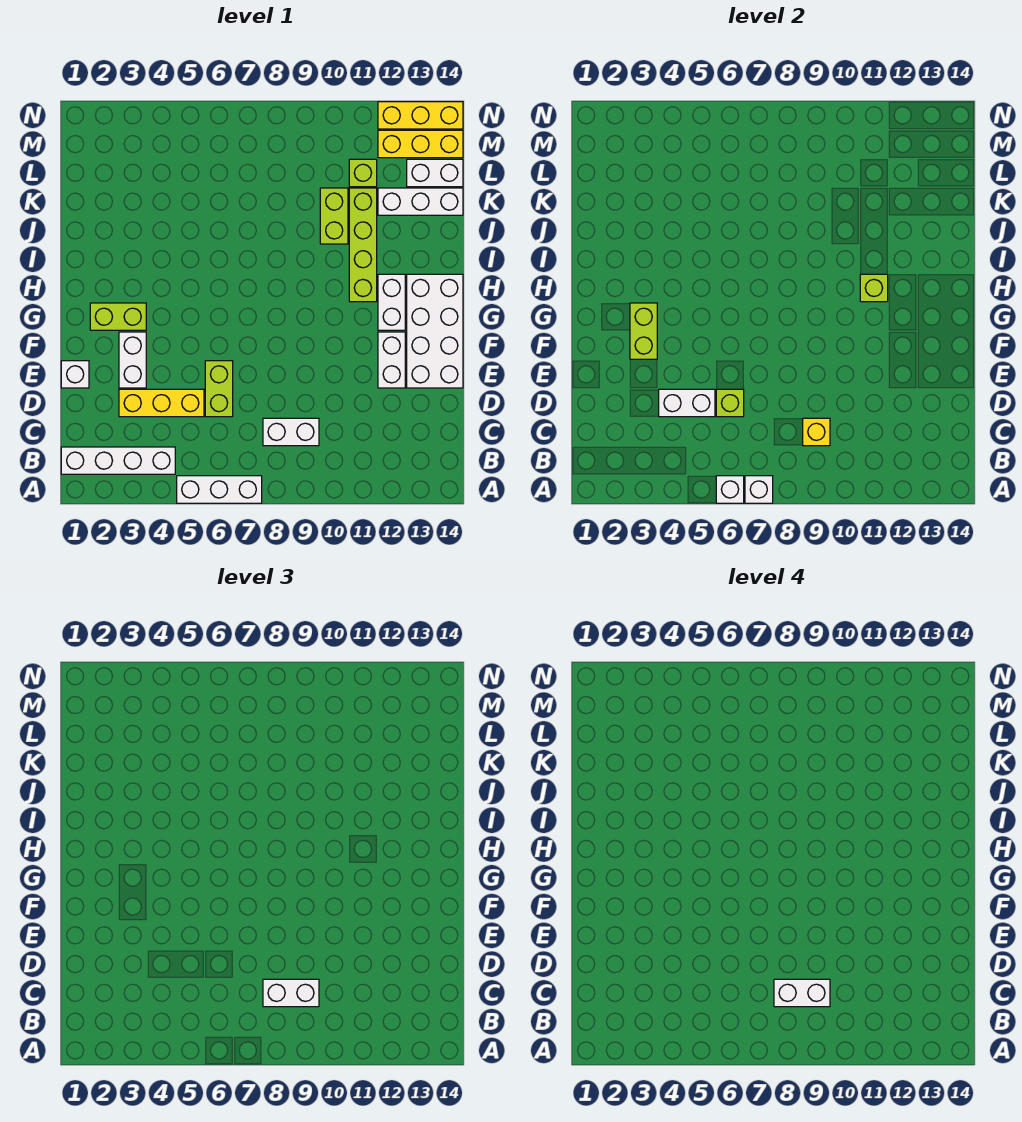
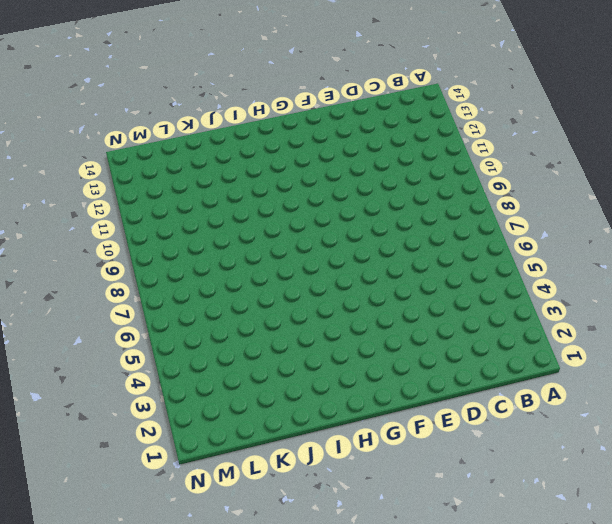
none -> white 1x3 brick [177,476,262,503]
none -> white 1x4 brick [61,447,175,474]
none -> white 1x2 brick [263,418,319,446]

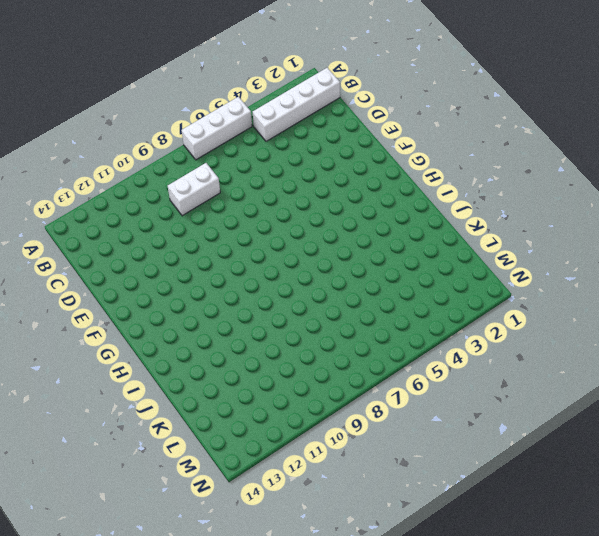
none -> yellow 1x3 brick [119,389,204,417]
none -> lime 1x2 brick [205,361,233,417]
none -> white 1x1 brick [61,361,89,388]

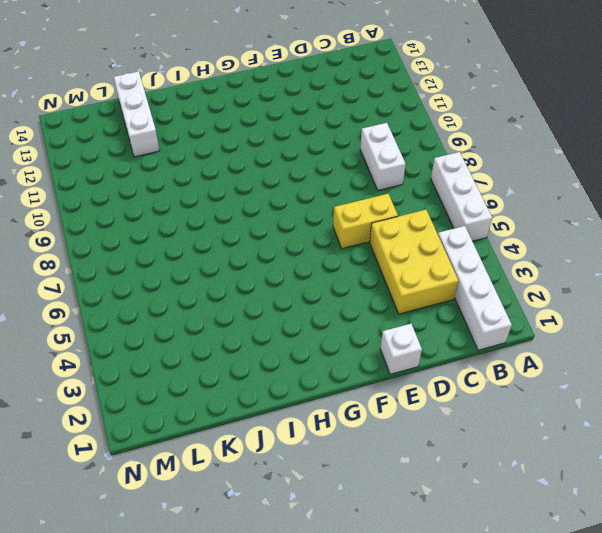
yellow 2x3 brick [370,210,458,314] -> yellow 1x3 brick [119,389,204,417]
yellow 1x2 brick [333,194,398,249] -> lime 1x2 brick [205,361,233,417]
none -> white 1x2 brick [119,332,146,388]
none -> white 1x2 brick [378,332,405,388]
none -> white 2x4 brick [407,274,463,388]

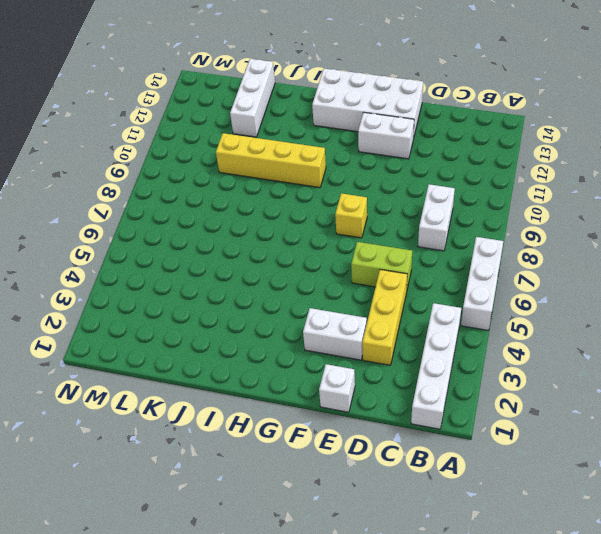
yellow 1x1 brick [335,193,367,238] -> yellow 1x1 brick moved to [803,418,830,446]
yellow 1x4 brick [216,133,326,188] -> lime 1x2 brick [320,188,348,244]
none -> lime 1x2 brick [90,303,146,330]
none -> white 1x2 brick [378,274,405,330]
none -> lime 1x4 brick [349,188,377,302]

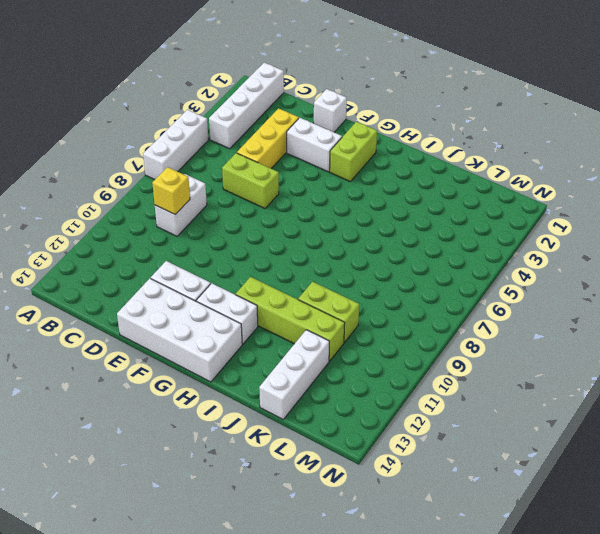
none -> lime 1x1 brick [349,159,377,187]
none -> white 1x2 brick [407,159,463,187]
none -> yellow 1x3 brick [378,130,463,158]

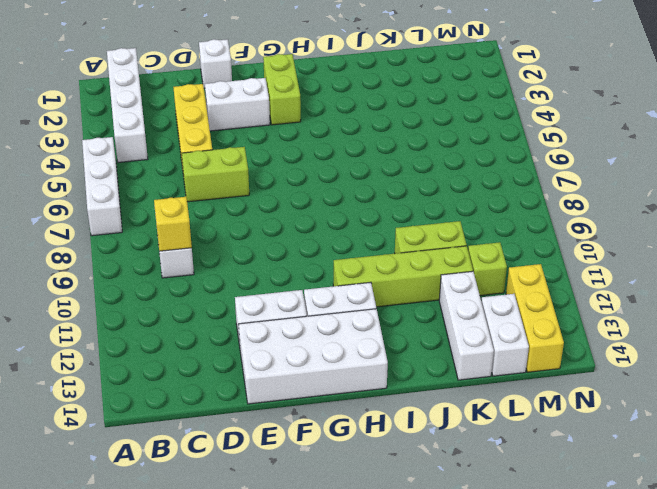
none -> yellow 1x3 brick [378,102,463,129]
none -> white 1x1 brick [716,476,744,503]
none -> white 1x1 brick [745,476,773,503]

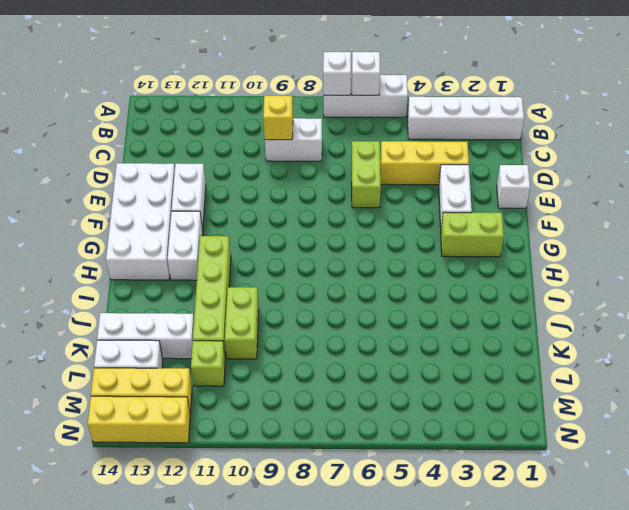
none -> white 1x2 brick [659,389,715,417]
none -> lime 1x1 brick [716,389,744,417]
none -> lime 1x2 brick [630,303,657,359]

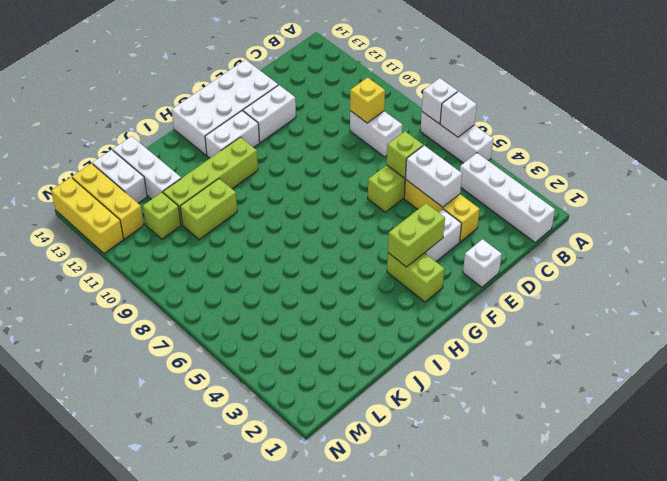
none -> lime 1x1 brick [860,274,888,302]
none -> white 1x2 brick [263,979,319,1007]
none -> white 1x2 brick [774,979,830,1007]

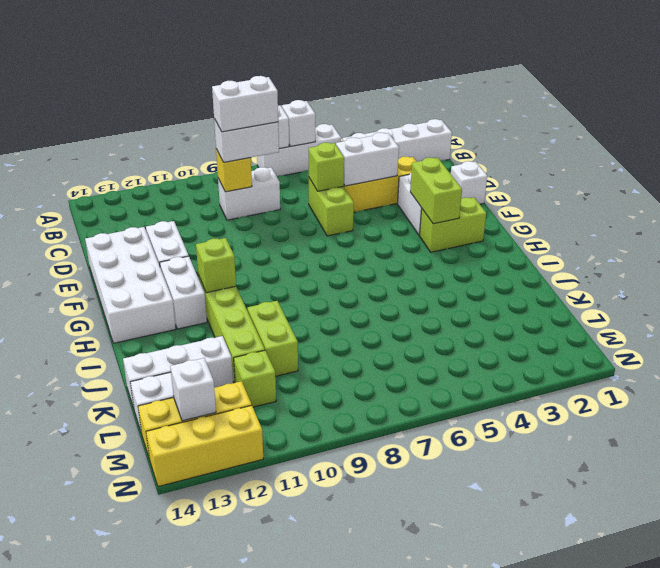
white 1x1 brick [170,358,216,421] -> none

